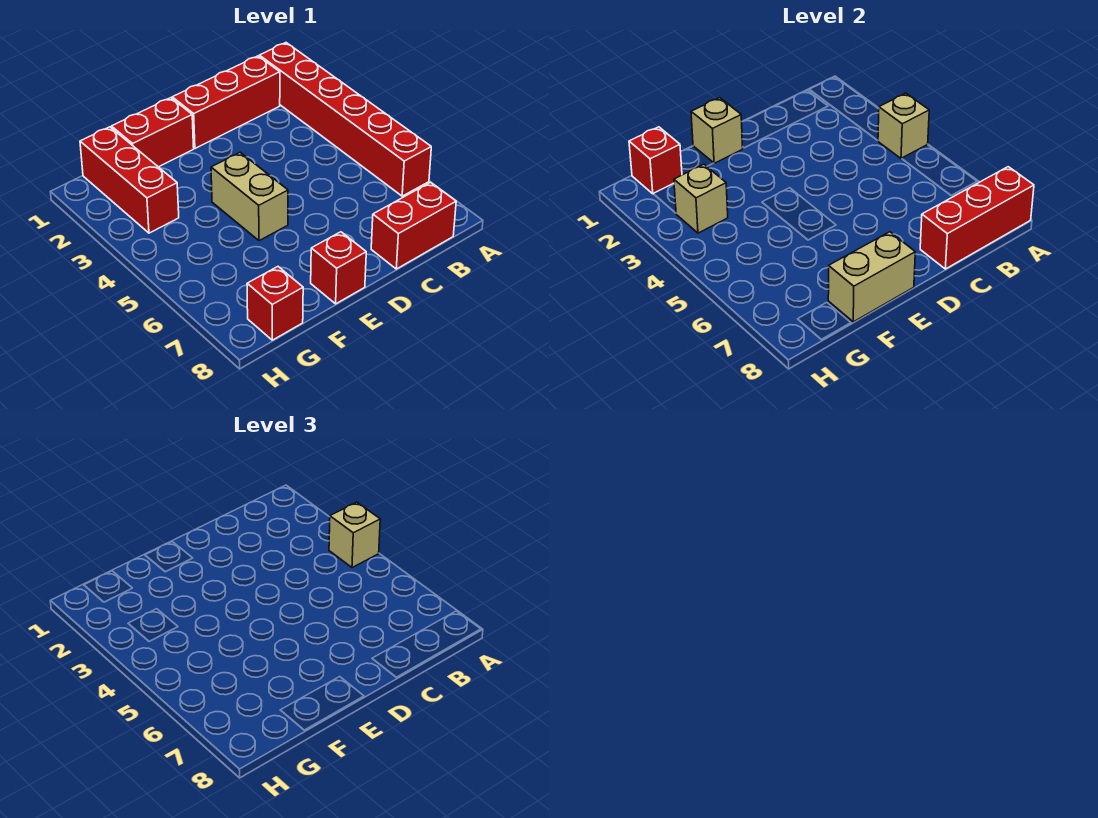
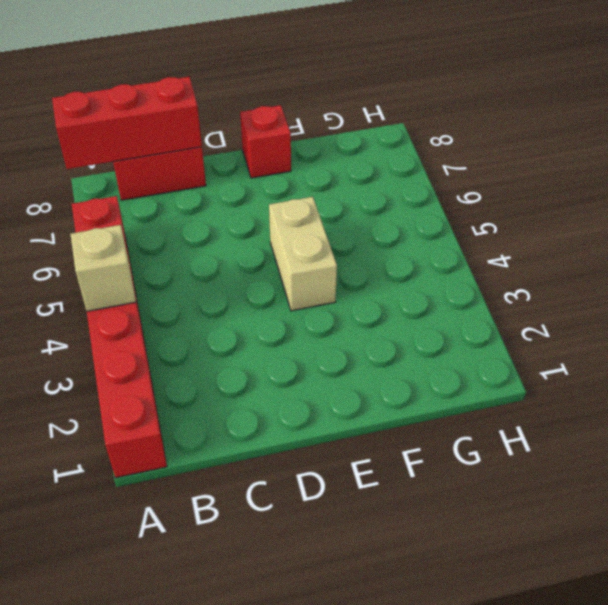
none -> red 1x3 brick [172,56,280,148]
none -> red 1x2 brick [111,98,194,167]
none -> red 1x3 brick [80,127,179,233]

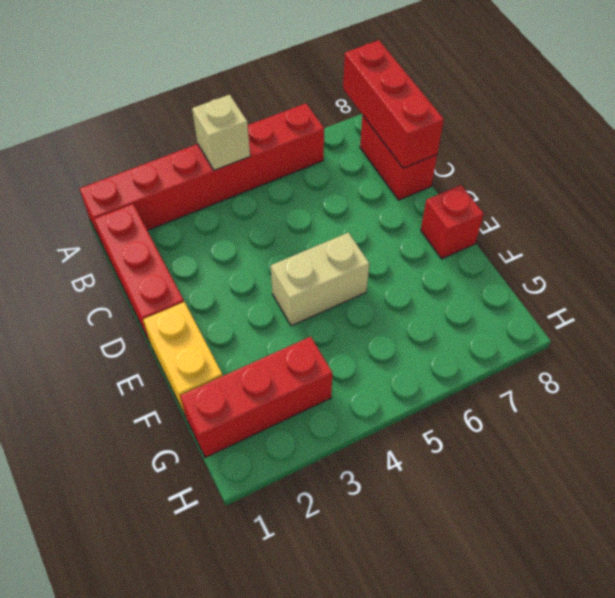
yellow 1x2 brick [143,302,223,417] -> red 1x2 brick [111,98,194,167]
none -> red 1x1 brick [247,267,303,340]
none -> tan 1x1 brick [691,98,743,163]
none -> tan 1x2 brick [828,232,915,322]

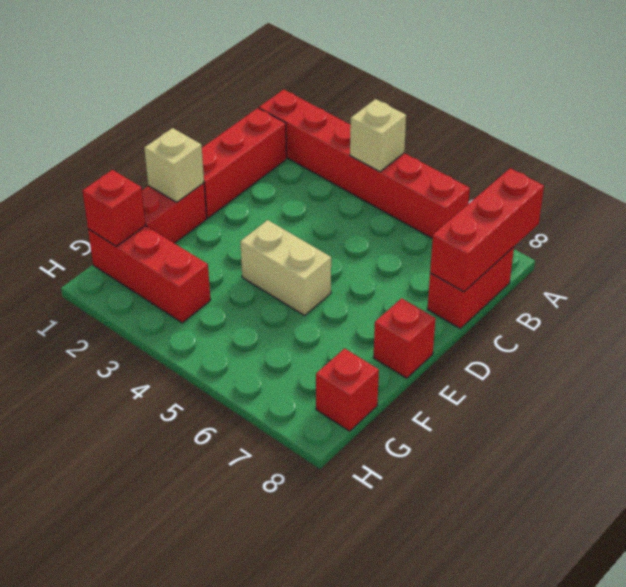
none -> tan 1x2 brick [828,232,915,322]
none -> tan 1x1 brick [674,164,728,233]
none -> tan 1x1 brick [329,502,380,568]

